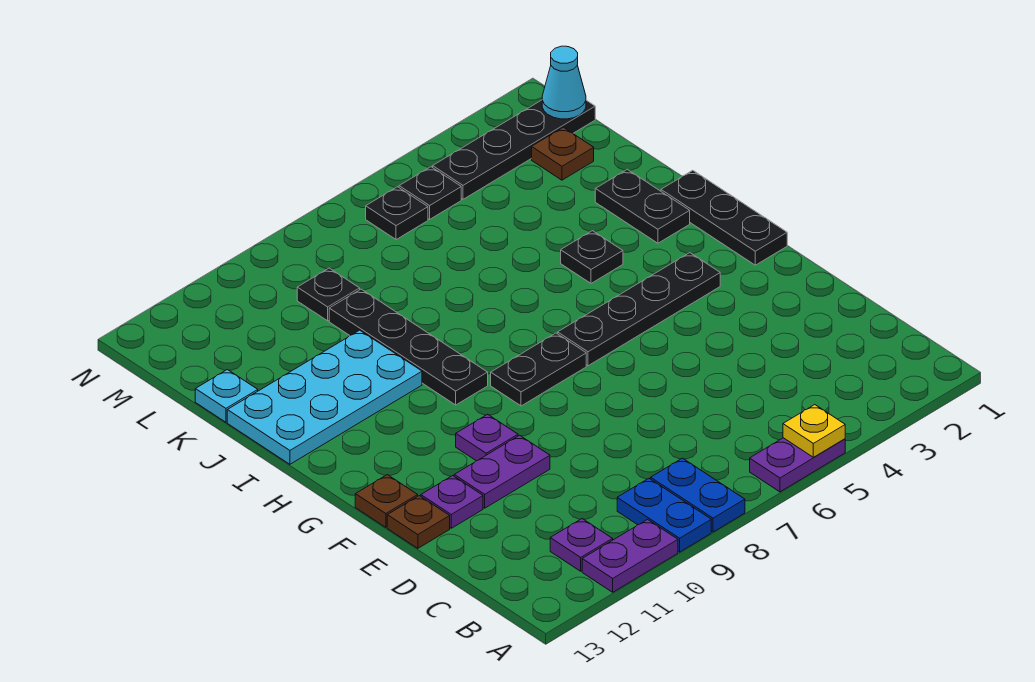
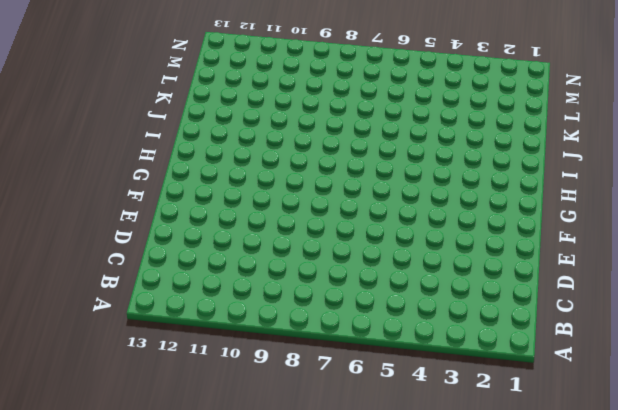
none -> purple 1x2 plate [750,438,845,492]
none -> blue 1x2 plate [651,458,745,532]
none -> blue 1x2 plate [617,479,711,552]

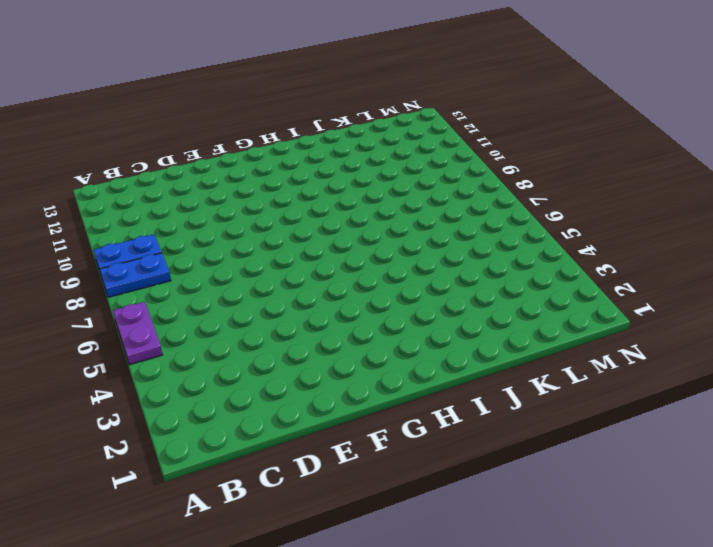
none -> purple 1x2 plate [582,520,678,592]
none -> purple 1x1 plate [550,519,613,571]
none -> purple 1x2 plate [454,435,550,508]

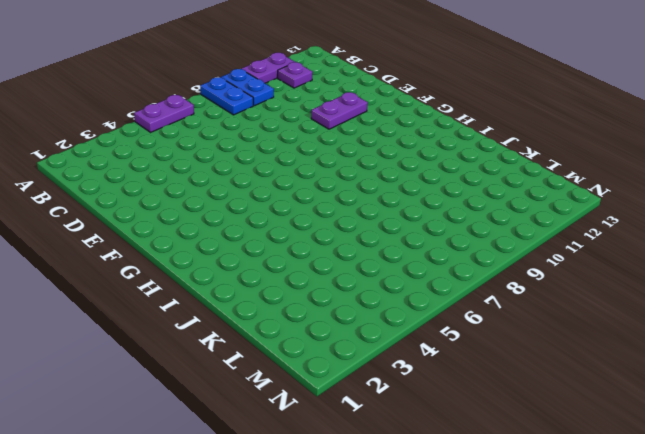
none -> purple 1x1 plate [421,476,483,528]
none -> brown 1x1 plate [387,496,450,548]
none -> purple 1x1 plate [456,414,518,461]

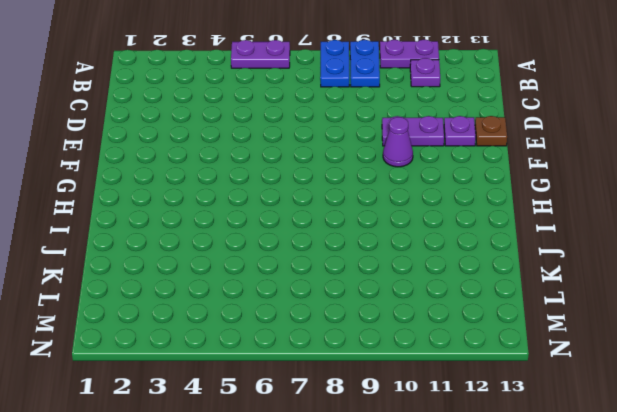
purple 1x1 cone [383,117,413,167] -> purple 1x1 plate [456,414,518,461]
none -> brown 1x1 plate [355,475,418,527]
none -> black 1x3 plate [661,170,787,265]
none -> black 1x4 plate [558,253,720,366]

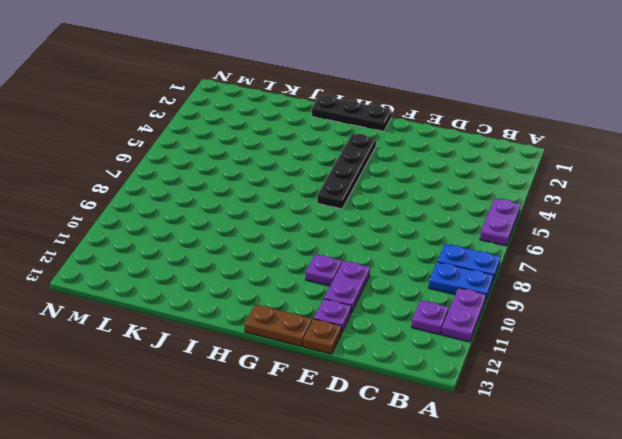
brown 1x2 plate [245,304,312,347] -> brown 1x1 plate [355,475,418,527]
none -> black 1x2 plate [491,333,586,406]
none -> black 1x4 plate [329,289,488,405]
none -> black 1x2 plate [595,169,690,243]

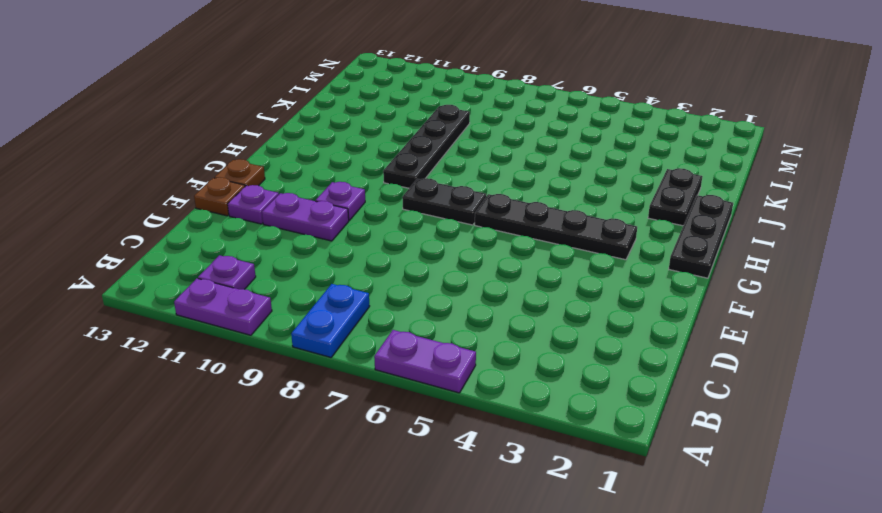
none -> blue 1x2 plate [617,479,711,552]
none -> black 1x1 plate [561,231,623,283]
none -> cyan 2x4 plate [227,330,422,464]

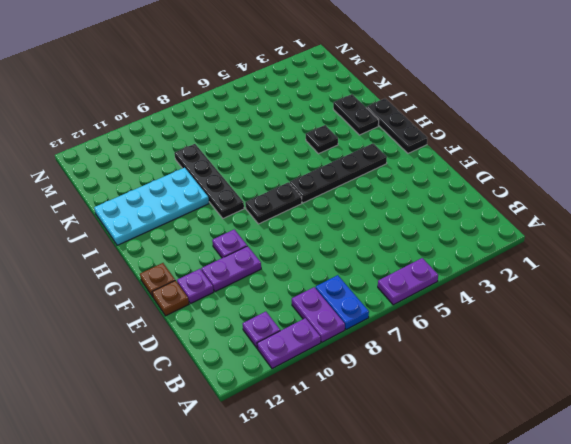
purple 1x2 plate [292,287,345,342] -> blue 1x2 plate [617,479,711,552]
none -> cyan 1x1 plate [195,370,258,422]
none -> brown 1x1 plate [532,127,594,180]
none -> black 1x1 plate [297,268,360,321]

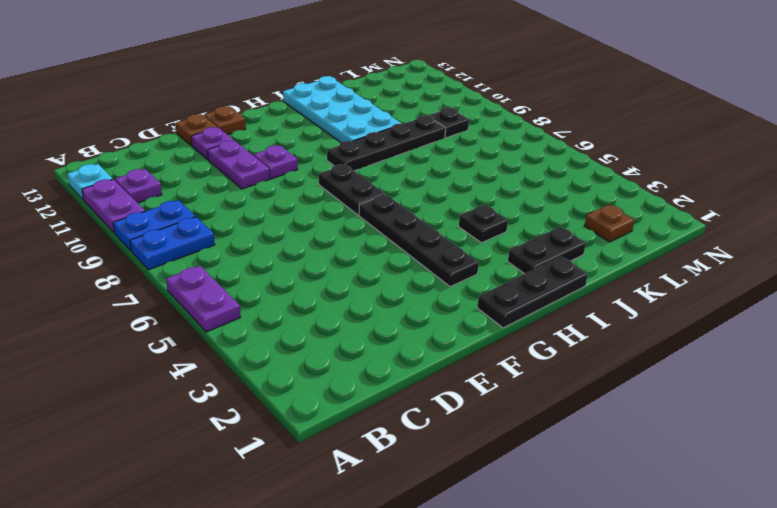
cyan 1x1 plate [67,164,113,199] -> cyan 1x1 plate moved to [195,370,258,422]
none -> black 1x4 plate [433,100,595,199]
none -> black 1x1 plate [399,167,461,219]
none -> black 1x1 plate [366,187,428,240]

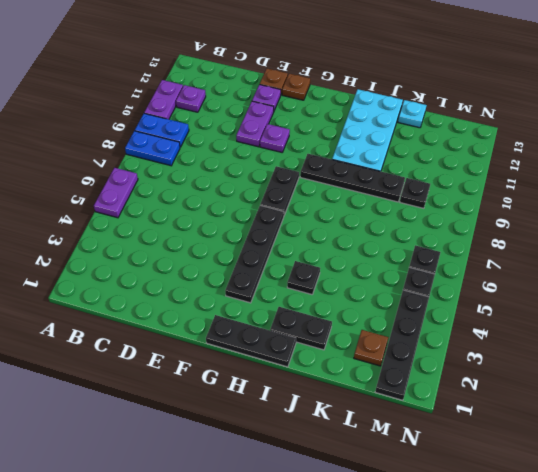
none -> yellow 1x1 plate [783,405,845,457]
none -> cyan 1x1 cone [542,46,586,119]

